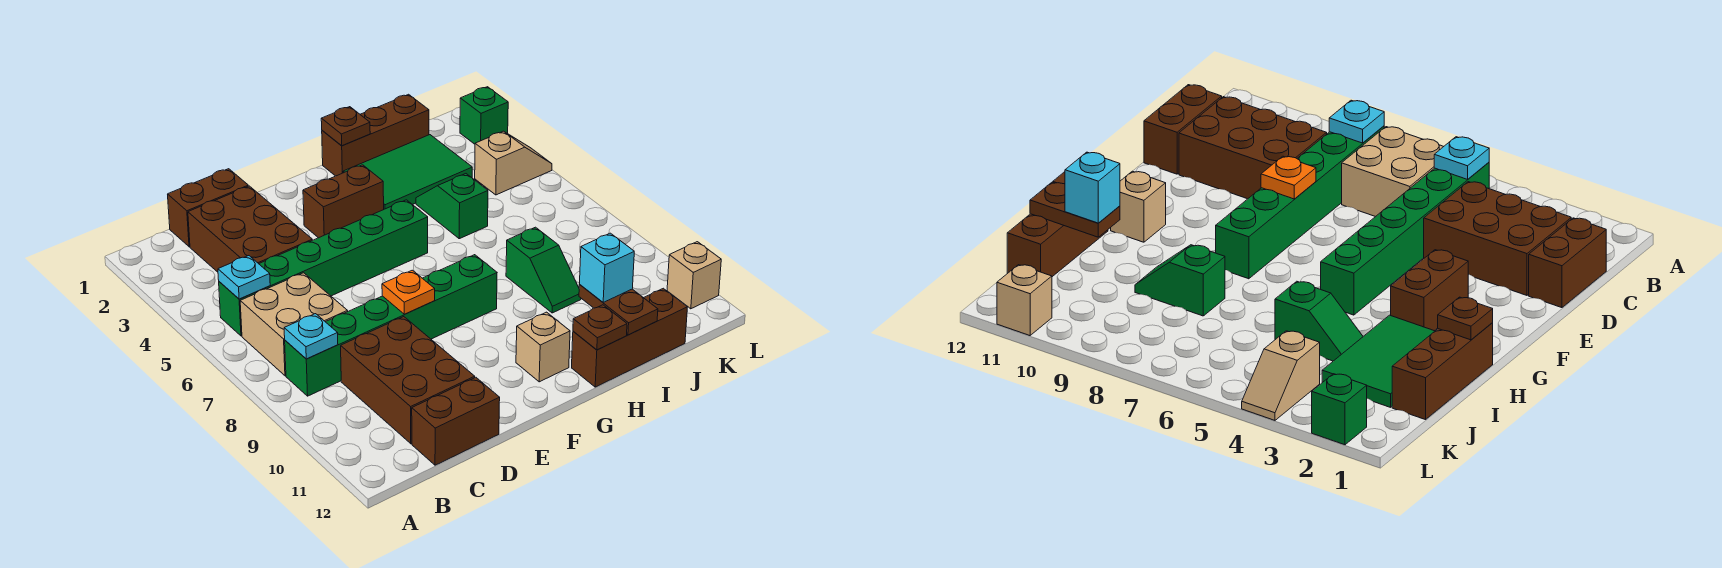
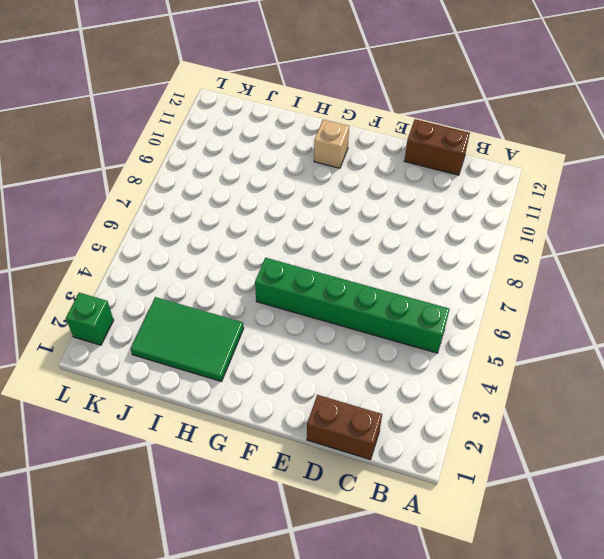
none -> tan 2x2 brick [240,273,348,376]
none -> green 1x6 brick [285,255,497,396]
none -> brown 2x3 brick [188,186,312,272]

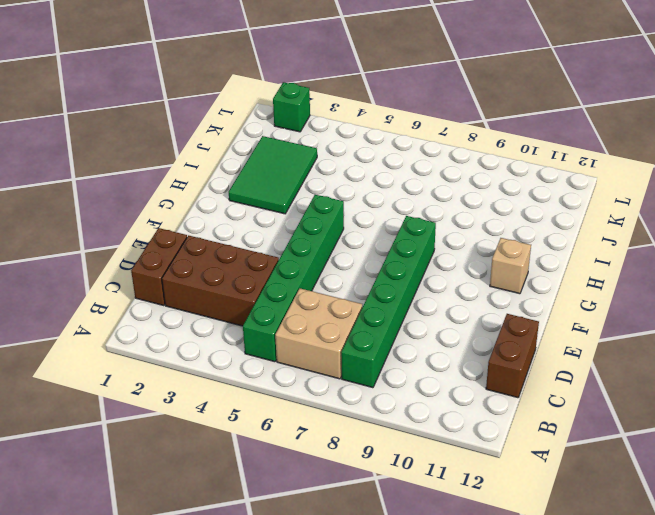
none -> brown 2x3 brick [341,317,475,444]
none -> brown 1x2 brick [303,165,384,238]
none -> brown 1x3 brick [322,94,429,176]

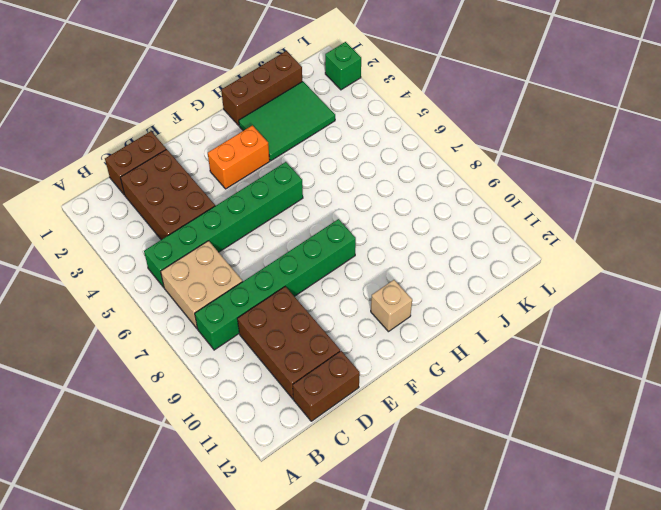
orange 1x2 brick [208,125,270,189] -> brown 1x2 brick [303,165,384,238]
none -> brown 1x3 brick [572,288,687,387]
none -> green 1x2 slope [416,174,488,239]
none -> green 1x2 slope [506,227,581,313]

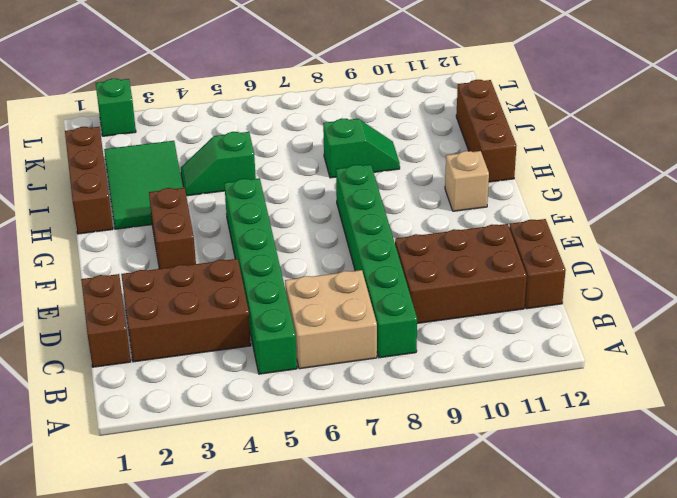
none -> tan 1x2 slope [475,131,552,195]
none -> tan 1x1 brick [667,242,721,309]
none -> cyan 1x1 plate [218,256,270,299]

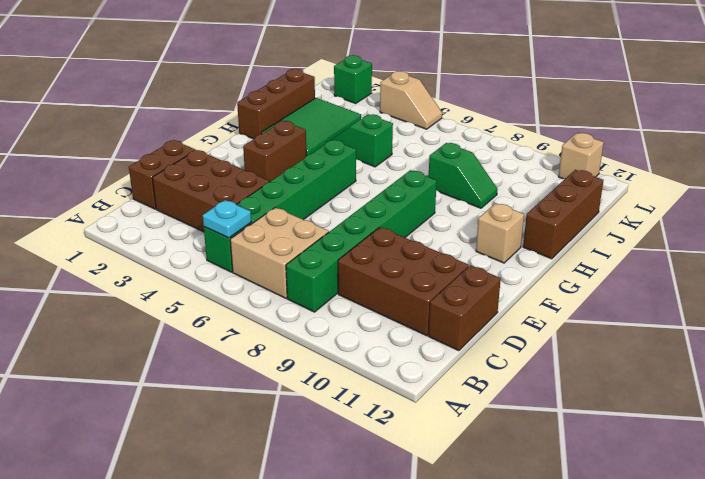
tan 1x2 slope [380,71,442,129] -> tan 1x2 slope turned to [475,131,552,195]
none -> cyan 1x1 plate [284,314,338,359]
none -> orange 1x1 plate [382,270,435,314]
none -> brown 1x1 plate [321,107,370,146]

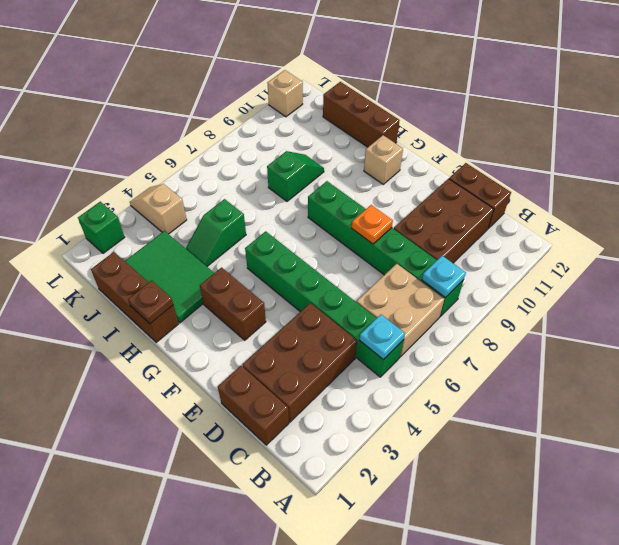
none -> brown 1x1 plate [573,305,627,350]
none -> brown 1x2 plate [579,285,658,335]
none -> cyan 1x1 brick [580,233,634,302]

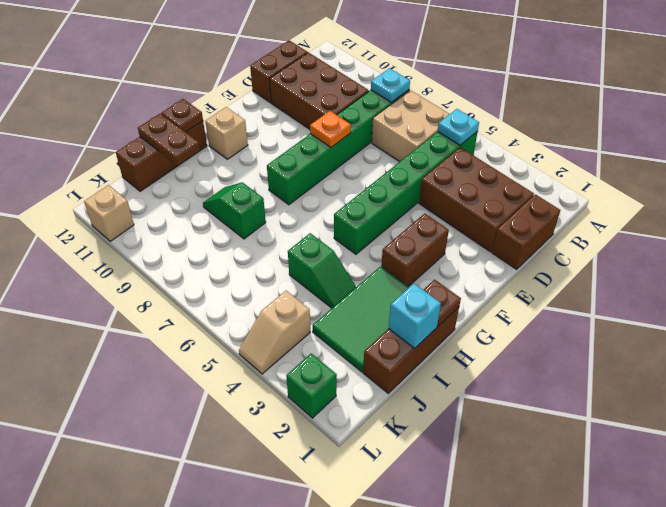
cyan 1x1 brick [389,284,441,349] -> cyan 1x1 brick moved to [580,233,634,302]

